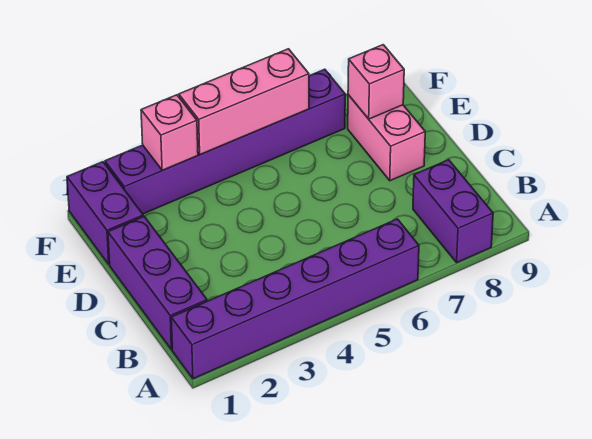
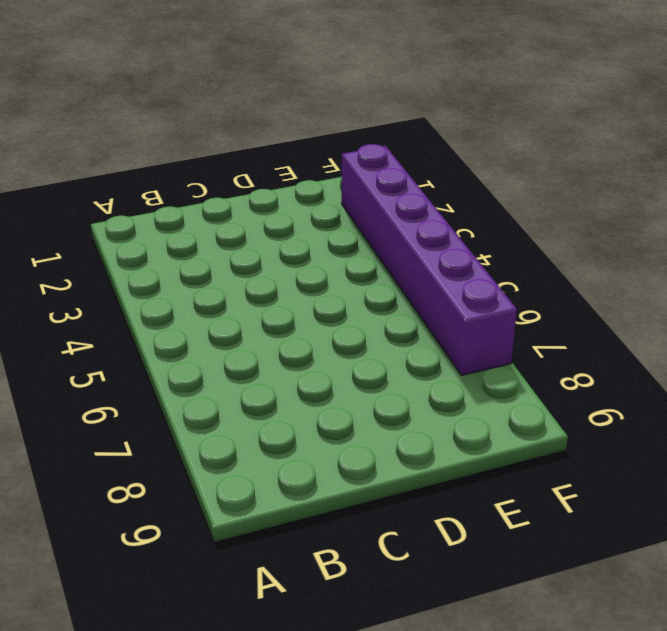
none -> purple 1x6 brick [171,219,419,379]
none -> purple 1x2 brick [413,160,493,262]

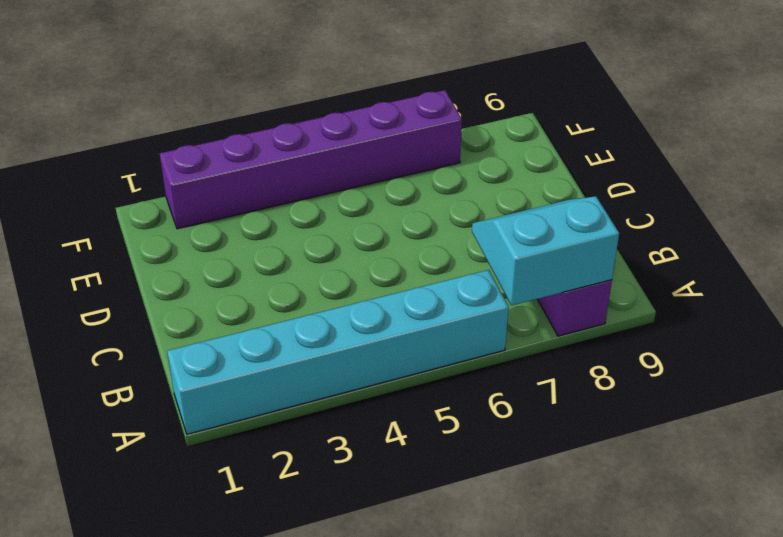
cyan 1x6 brick [167,270,509,434] -> purple 1x6 brick [171,219,419,379]
cyan 2x2 slope [472,196,619,305] -> none
none -> purple 1x3 brick [108,216,207,350]
none -> pink 1x2 brick [348,95,425,181]

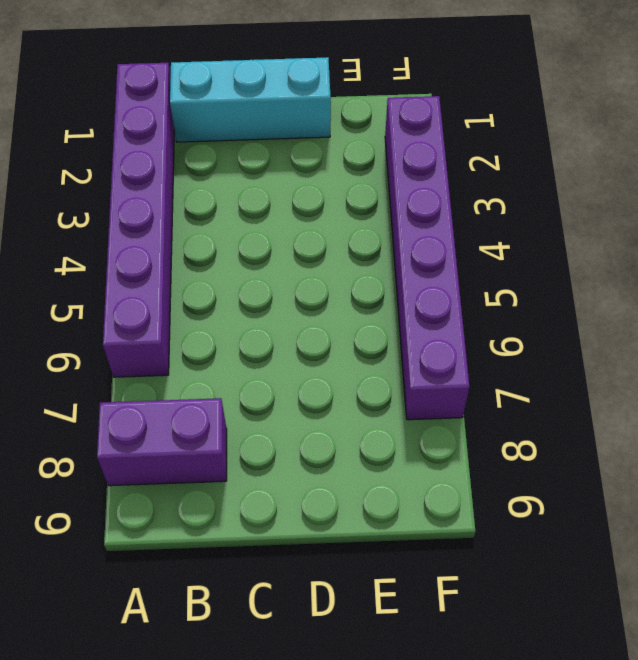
cyan 1x3 brick [170,57,331,142] -> purple 1x3 brick [108,216,207,350]
none -> pink 1x2 brick [348,95,425,181]
none -> purple 1x2 brick [67,162,143,264]

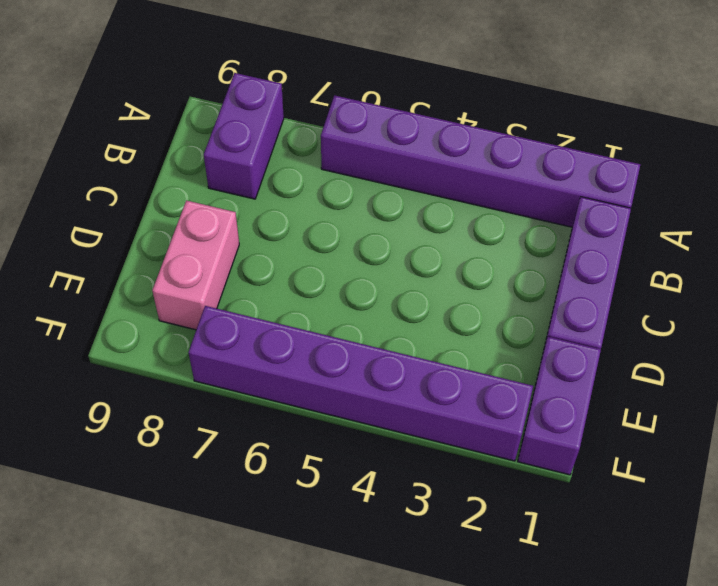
none -> pink 1x1 brick [348,45,404,119]
none -> pink 1x1 brick [141,95,198,170]

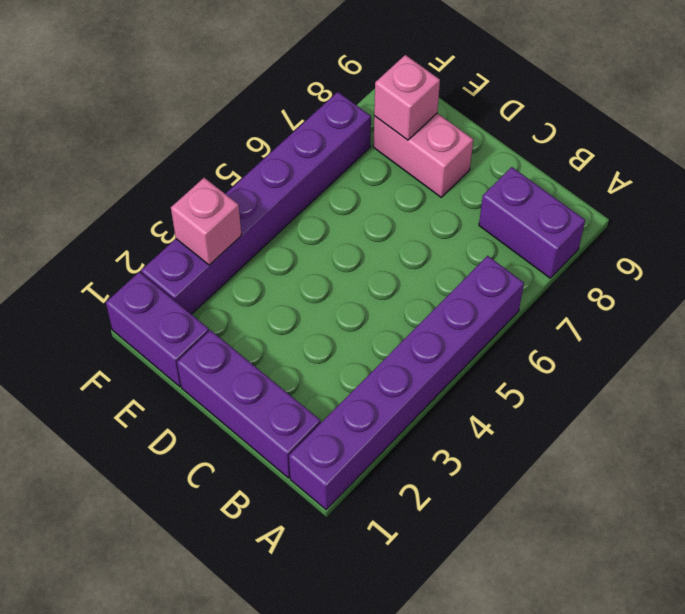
none -> pink 1x3 brick [179,49,309,155]

